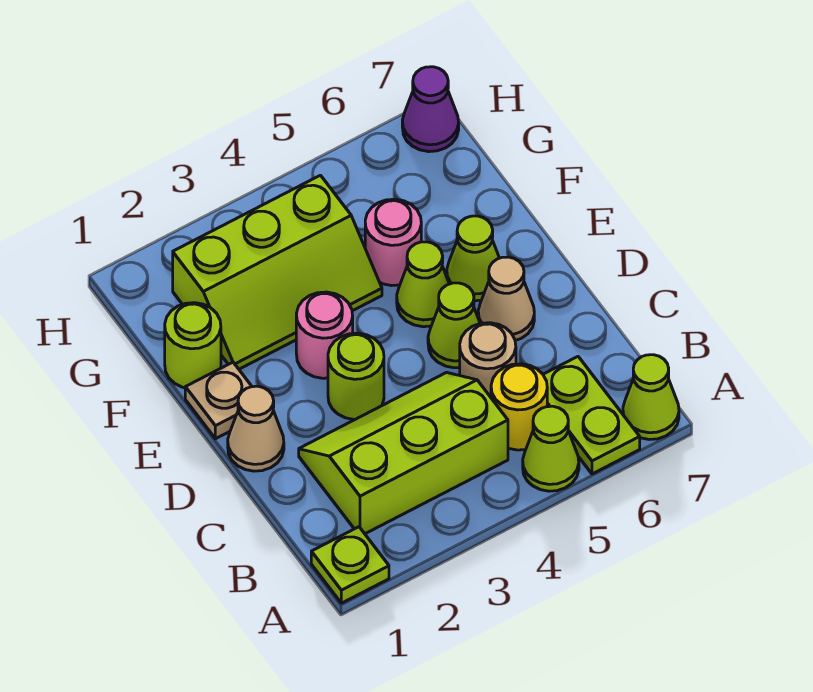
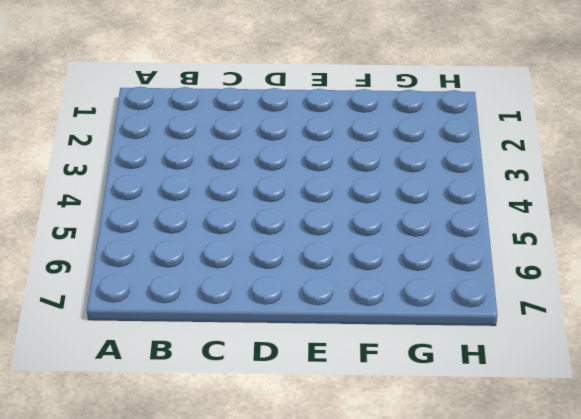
none -> lime 1x1 plate [311,527,389,603]
none -> lime 1x1 cone [523,406,579,491]
none -> lime 1x2 plate [543,357,640,474]

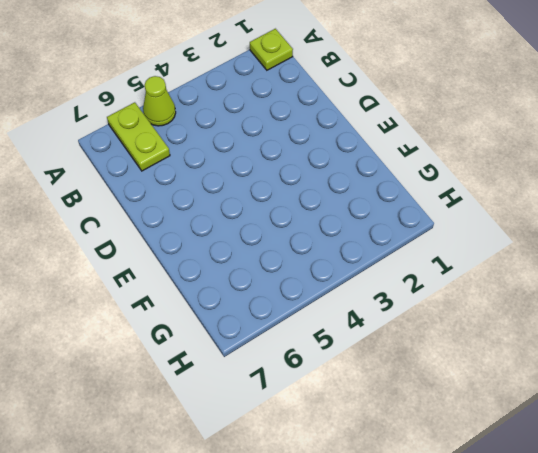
none -> lime 1x1 cone [623,355,679,440]
none -> lime 2x3 slope [299,372,508,534]
none -> yellow 1x1 round brick [491,364,547,450]

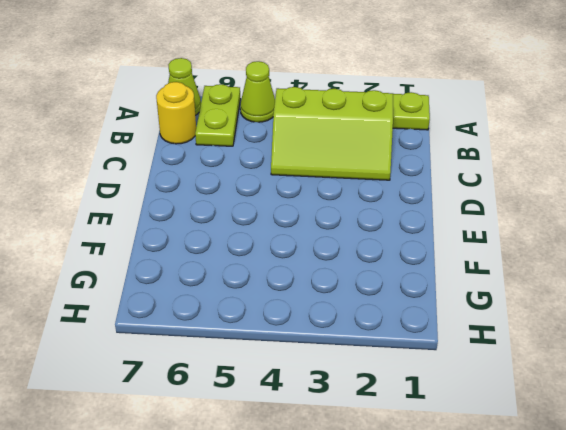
yellow 1x1 round brick [156,82,196,144] -> yellow 1x1 round brick moved to [491,364,547,450]
none -> tan 1x1 round brick [460,323,516,397]
none -> tan 1x1 cone [228,386,284,471]
none -> lime 1x1 round brick [328,333,384,420]

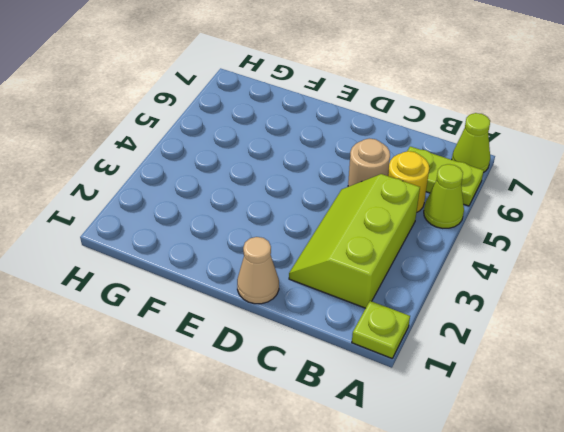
none -> lime 1x1 round brick [328,333,384,420]
none -> lime 1x1 cone [428,283,480,368]
none -> tan 1x1 cone [478,257,534,341]

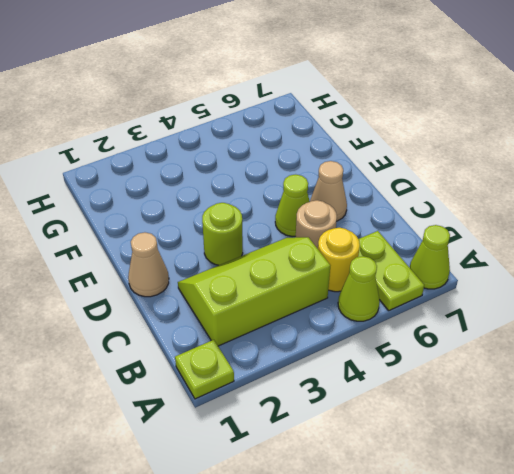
none -> tan 1x1 plate [185,362,252,439]
none -> pink 1x1 round brick [296,292,353,378]
none -> lime 1x1 cone [397,242,449,327]

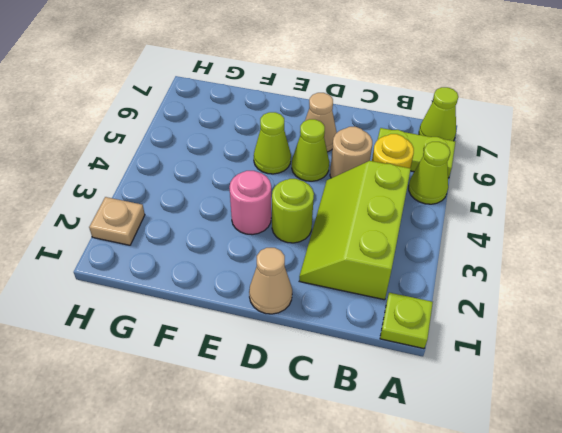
tan 1x1 plate [89,197,145,245] -> tan 1x1 plate moved to [185,362,252,439]
none -> lime 1x1 cone [447,216,499,301]
none -> lime 1x1 round brick [165,303,221,388]
none -> lime 2x3 slope [173,175,382,369]

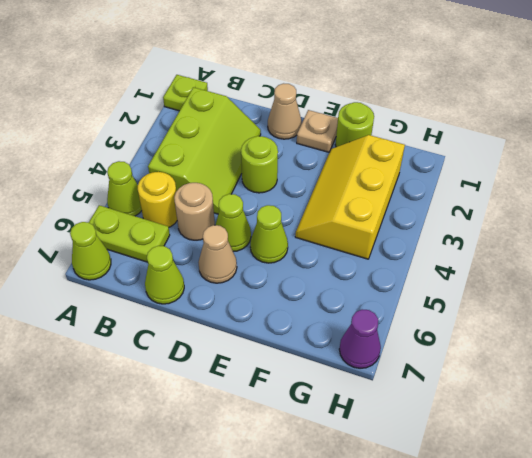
lime 1x1 cone [145,246,184,304] -> lime 1x1 cone moved to [447,216,499,301]
yellow 2x3 slope [295,135,405,259] -> lime 2x3 slope [173,175,382,369]
none -> pink 1x1 round brick [296,292,353,378]
none -> pink 1x1 round brick [365,199,421,286]

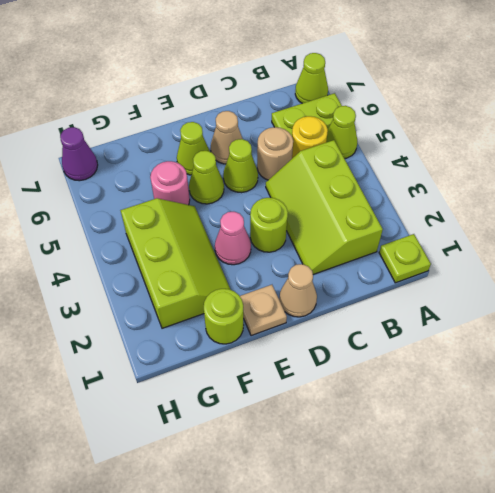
pink 1x1 cone [215,212,251,265] -> pink 1x1 round brick [296,292,353,378]

